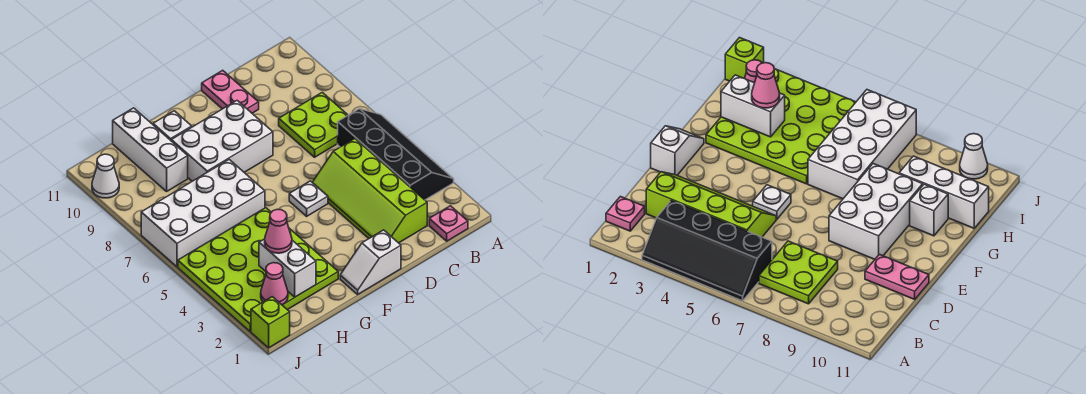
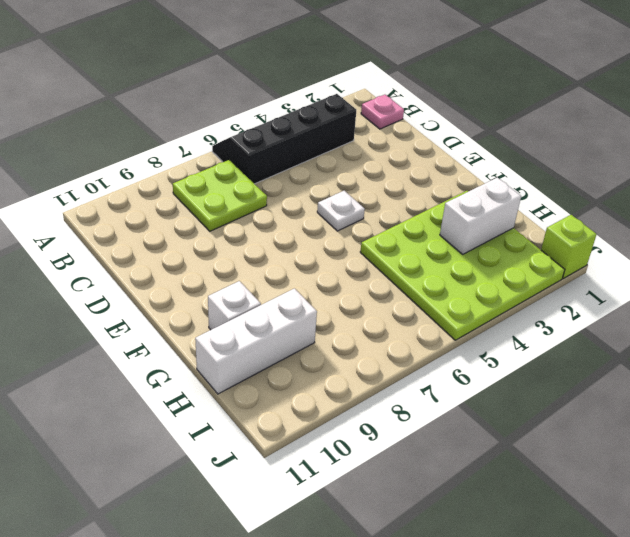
none -> lime 2x4 slope [312,139,427,243]
none -> pink 1x2 plate [202,70,259,113]
none -> white 1x2 slope [340,230,401,294]

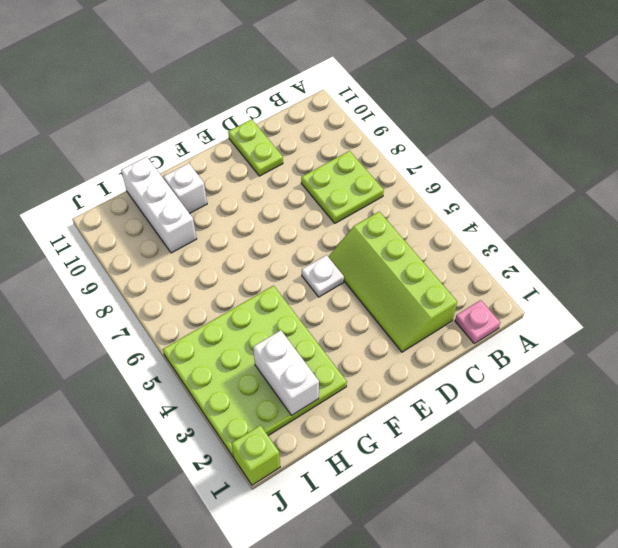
lime 1x2 plate [228,119,283,176] -> pink 1x2 plate [202,70,259,113]
none -> black 2x4 slope [338,109,454,200]
none -> white 1x2 slope [340,230,401,294]
none -> white 2x3 brick [171,101,273,181]

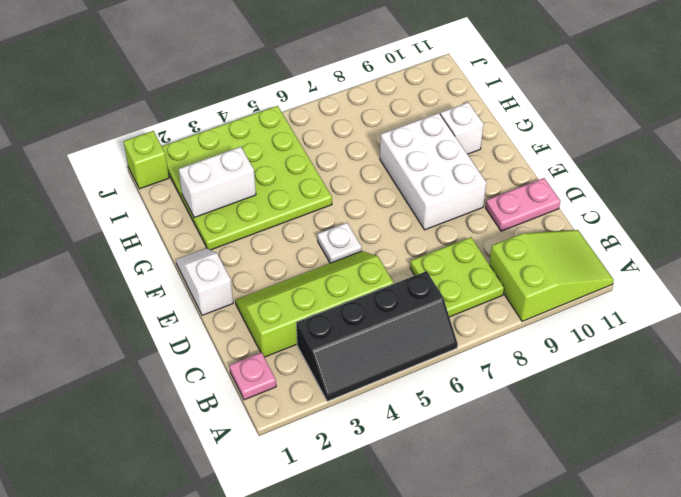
lime 2x3 slope [489,230,614,321] -> none
none -> white 2x4 brick [141,160,265,267]
none -> white 1x3 brick [113,108,188,191]
none -> white 1x1 cone [92,154,119,198]

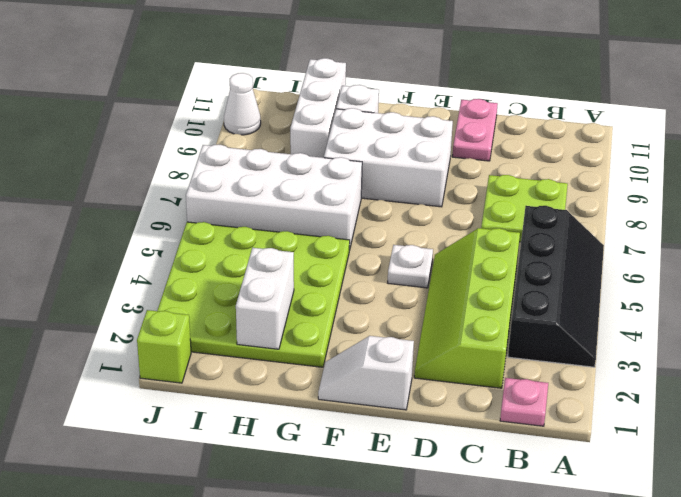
none -> pink 1x1 cone [261,263,288,305]
none -> pink 1x1 cone [265,209,292,253]

